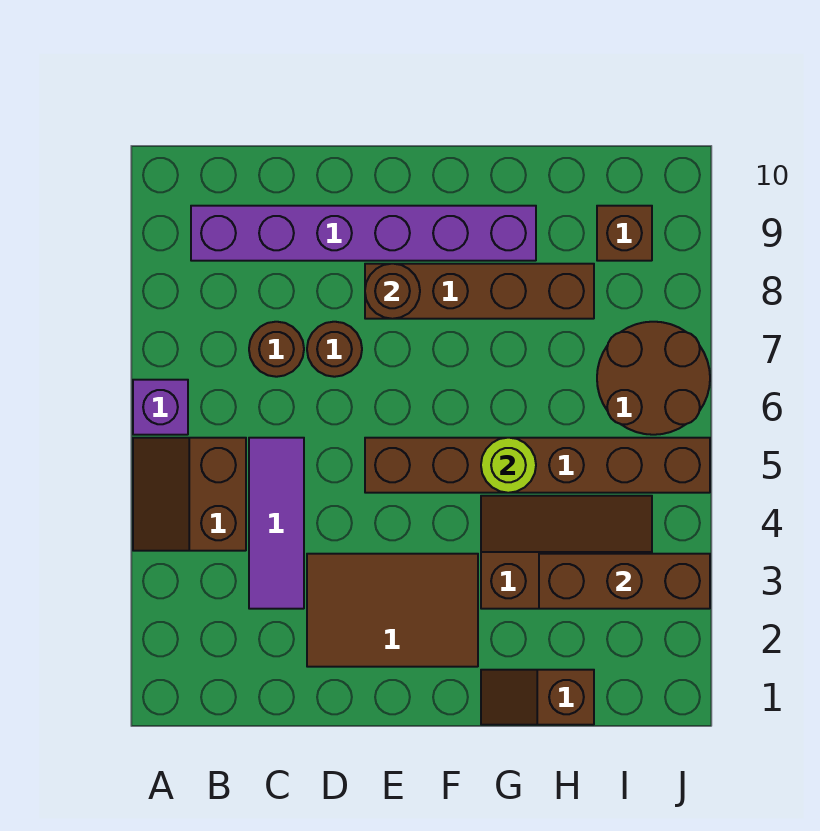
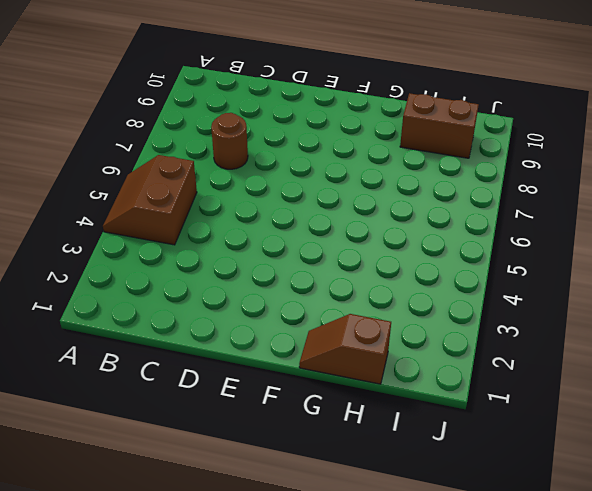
brown 1x2 brick [400,93,479,158] -> brown 1x1 brick [597,206,652,261]
none -> purple 1x1 brick [133,380,188,435]
none -> purple 1x6 brick [191,206,536,261]
none -> purple 1x3 tile [249,438,304,609]

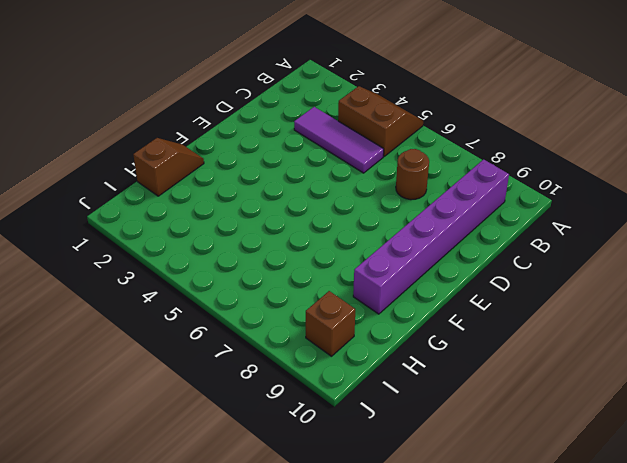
none -> purple 1x1 brick [133,380,188,435]
none -> brown 2x3 tile [307,554,478,667]
none -> brown 1x1 round brick [307,322,362,377]

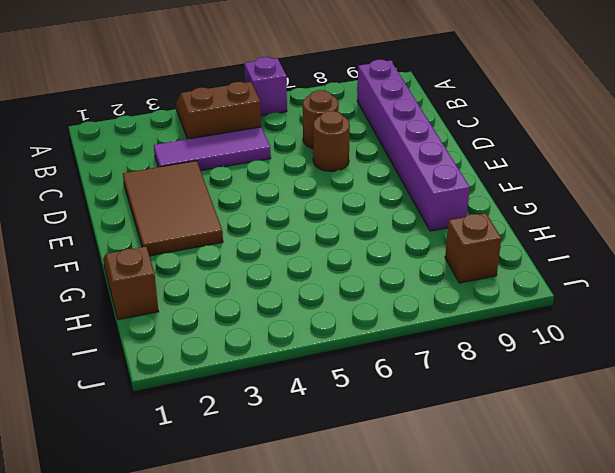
none -> brown 1x6 brick [365,438,710,493]
none -> brown 1x4 brick [365,264,594,319]
none -> brown 2x3 slope [481,496,652,609]

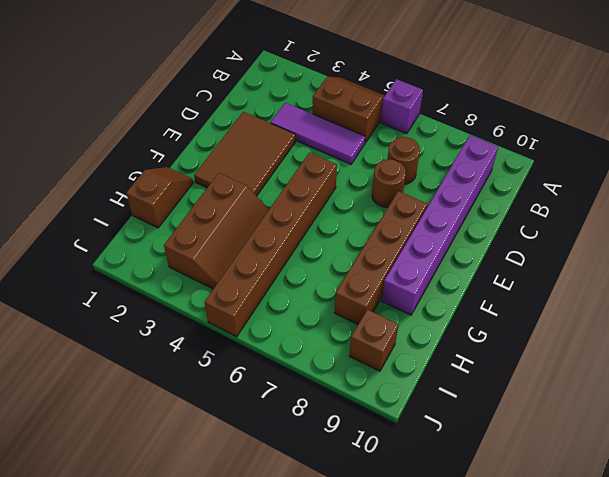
none -> brown 2x2 round brick [597,322,710,435]
none -> brown 1x1 round brick [365,264,420,319]
none -> lime 1x1 round brick [481,438,536,493]

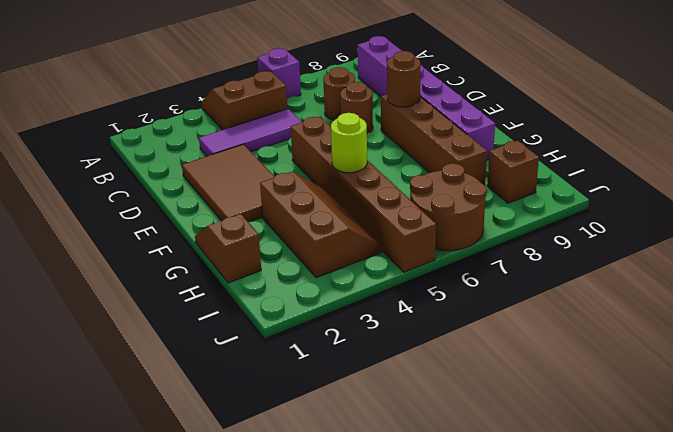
none -> brown 1x3 brick [539,554,710,609]

